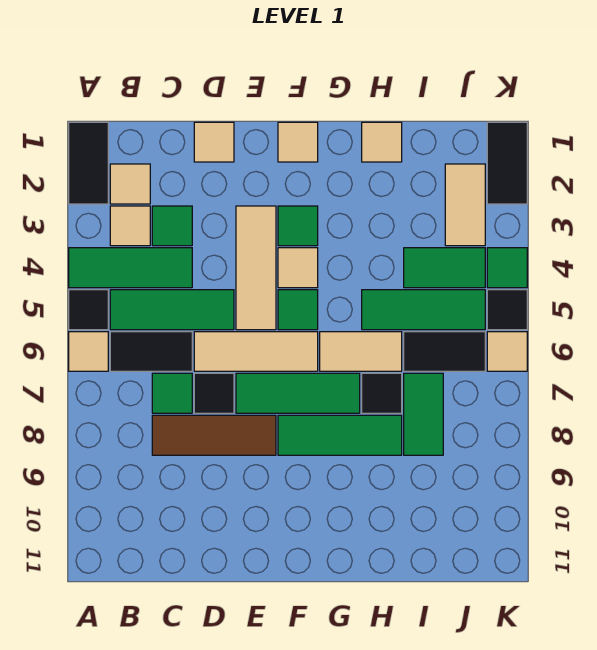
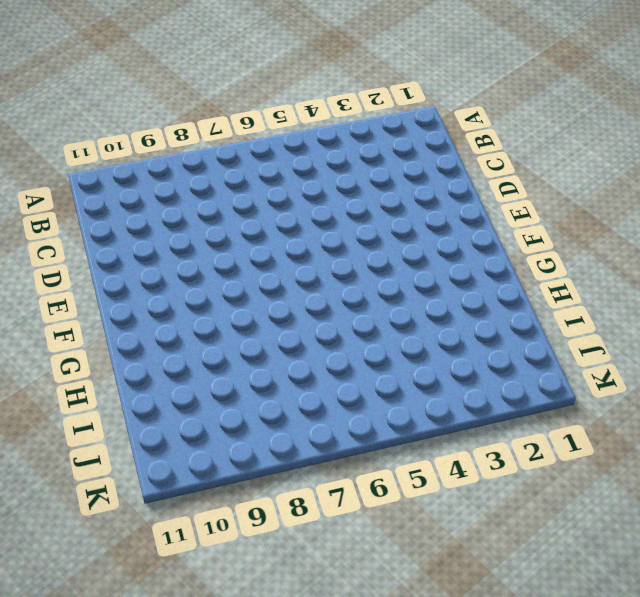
none -> black 1x2 tile [69,122,108,204]
none -> green 1x3 tile [69,248,192,288]
none -> black 1x1 tile [69,290,108,330]
none -> tan 1x1 tile [69,332,108,371]

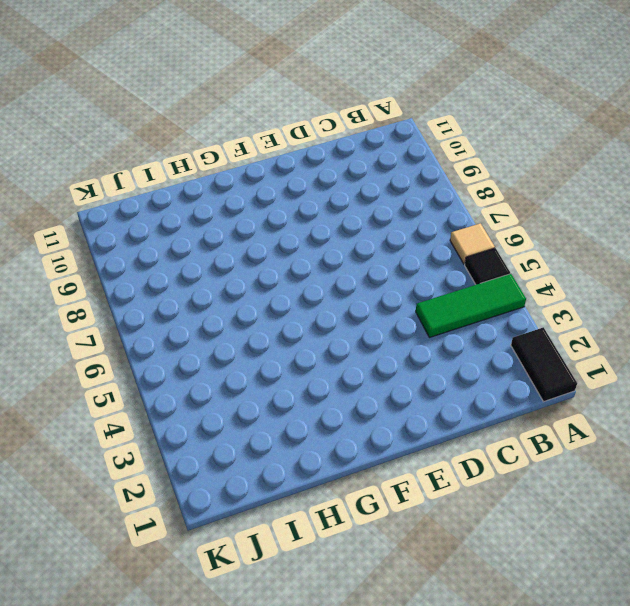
none -> tan 1x1 tile [110,164,150,204]
none -> tan 1x1 tile [110,206,150,246]
none -> green 1x3 tile [110,290,234,330]
none -> black 1x2 tile [110,332,192,371]

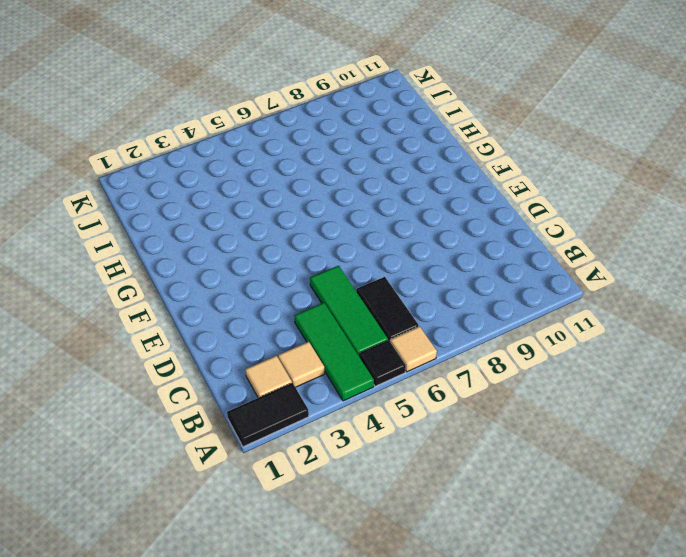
none -> green 1x1 tile [152,206,192,246]
none -> green 1x1 tile [152,373,192,413]
none -> brown 1x3 tile [152,415,276,455]
none -> tan 1x1 tile [194,122,234,162]

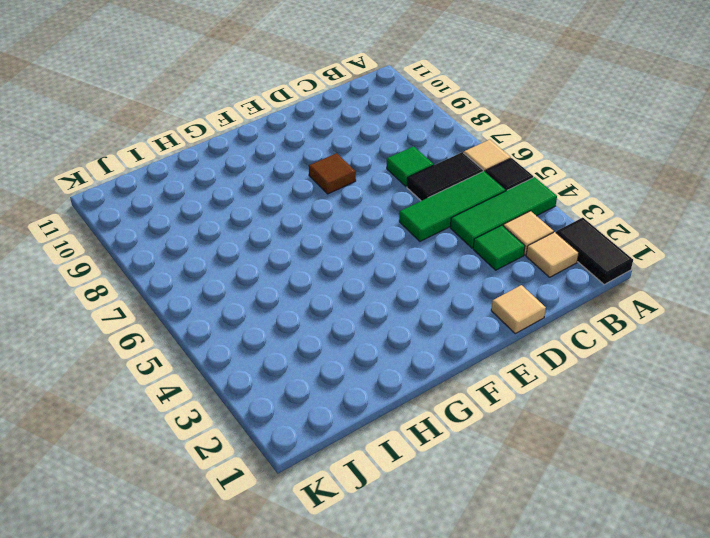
brown 1x1 tile [309,153,356,194] -> brown 1x3 tile [152,415,276,455]
none -> tan 1x3 tile [194,332,318,371]
none -> black 1x1 tile [194,373,234,413]
none -> tan 1x3 tile [236,206,276,330]
none -> green 1x3 tile [236,373,360,413]

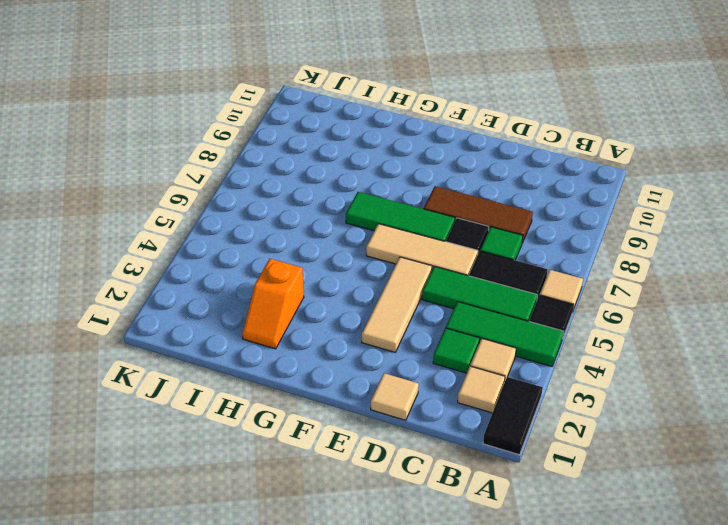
orange 1x2 slope [242,259,304,349] -> none
none -> tan 1x1 tile [278,122,318,162]
none -> green 1x1 tile [278,206,318,246]
none -> tan 1x1 tile [278,248,318,288]
none -> green 1x1 tile [278,290,318,330]

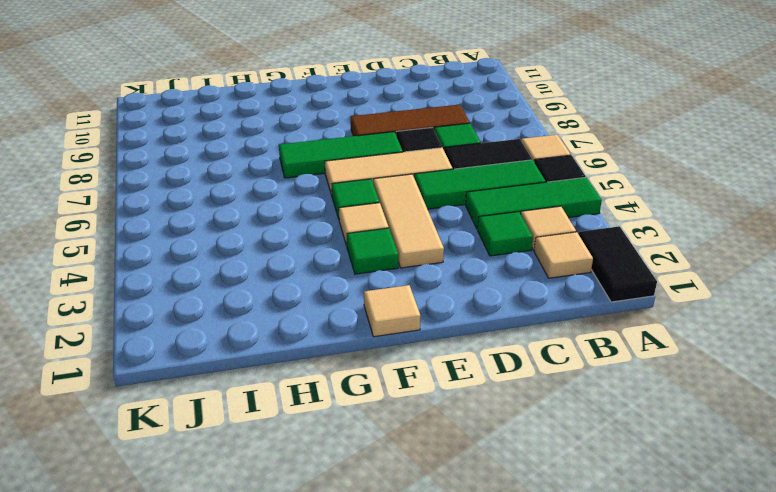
none -> tan 1x1 tile [194,122,234,162]
none -> green 1x3 tile [278,415,402,455]
none -> tan 1x2 tile [320,332,402,371]
none -> tan 1x1 tile [362,122,402,162]

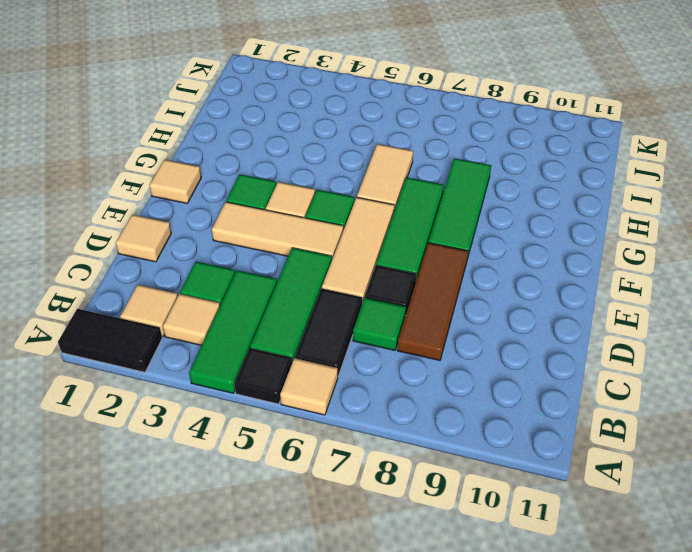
none -> tan 1x1 tile [362,122,402,162]
none -> green 1x3 tile [362,290,485,330]
none -> black 1x1 tile [362,373,402,413]
none -> green 1x2 tile [404,248,485,288]

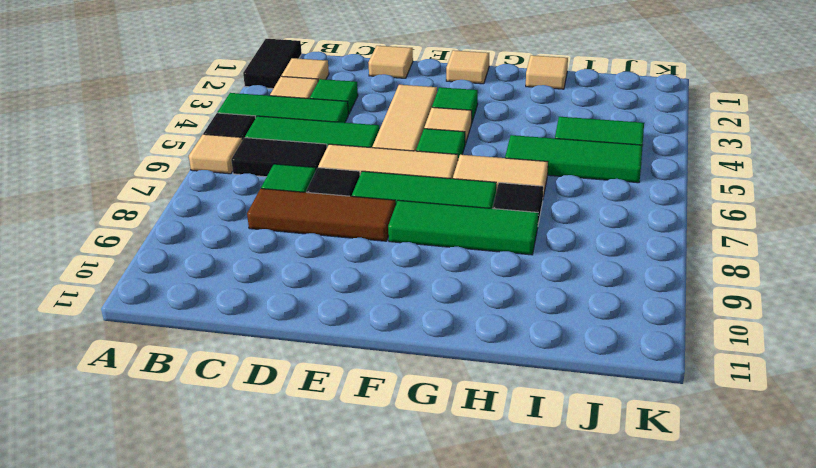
none -> black 1x2 tile [404,332,485,371]
none -> green 1x2 tile [404,373,443,455]
none -> tan 1x2 tile [445,164,485,246]
none -> black 1x2 tile [487,122,527,204]

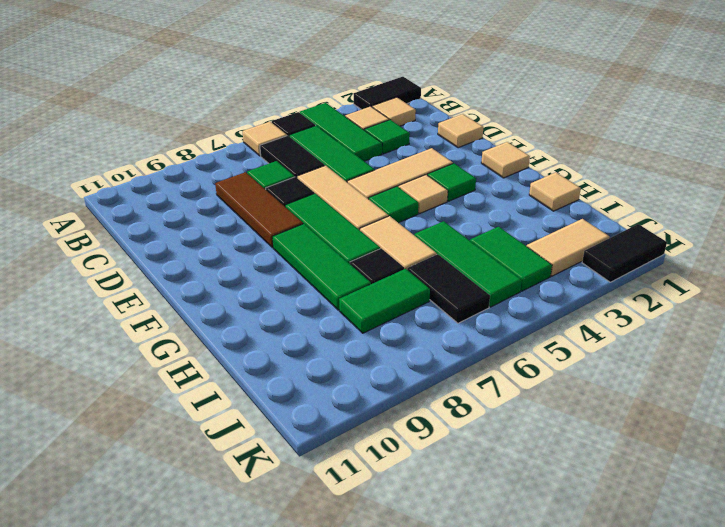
none -> green 1x1 tile [487,248,527,288]
none -> black 1x1 tile [487,290,527,330]
none -> tan 1x1 tile [487,332,527,371]

